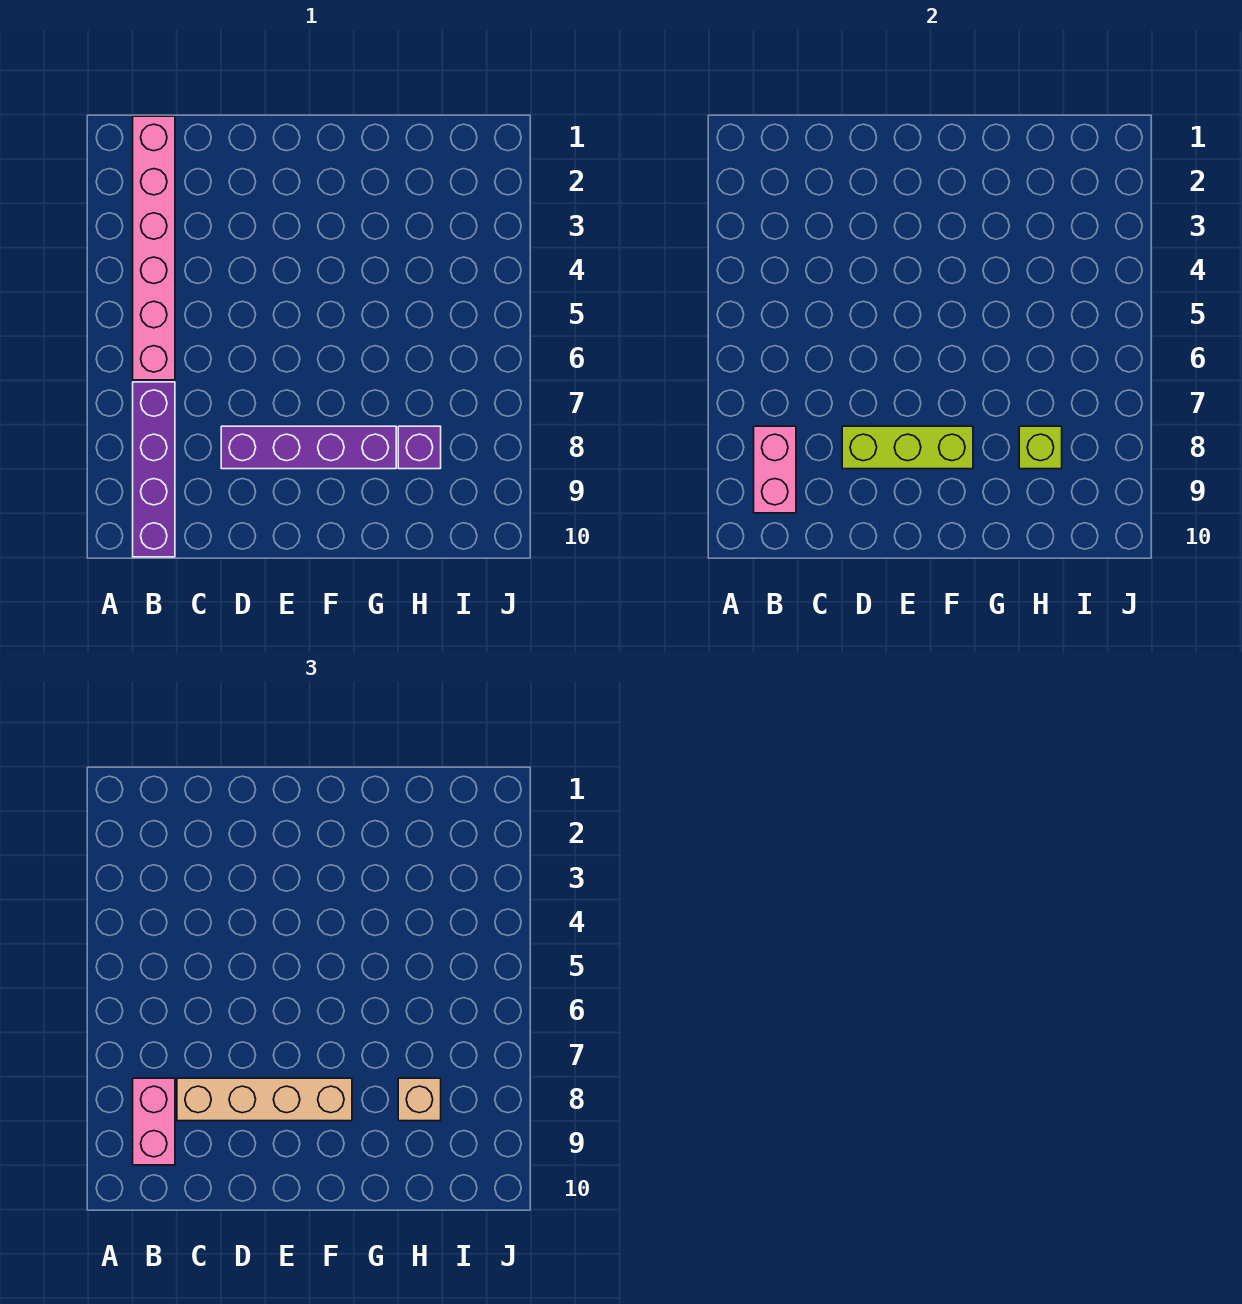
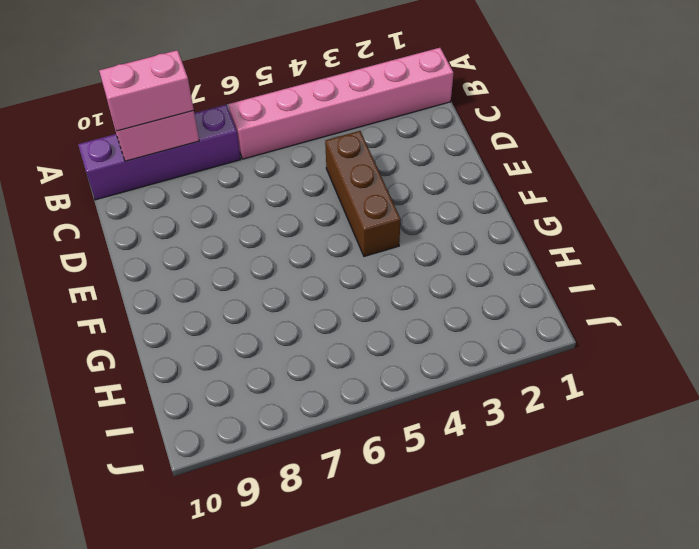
brown 1x3 brick [325,131,401,256] -> none
none -> purple 1x4 brick [221,426,396,469]
none -> purple 1x1 brick [398,426,441,469]

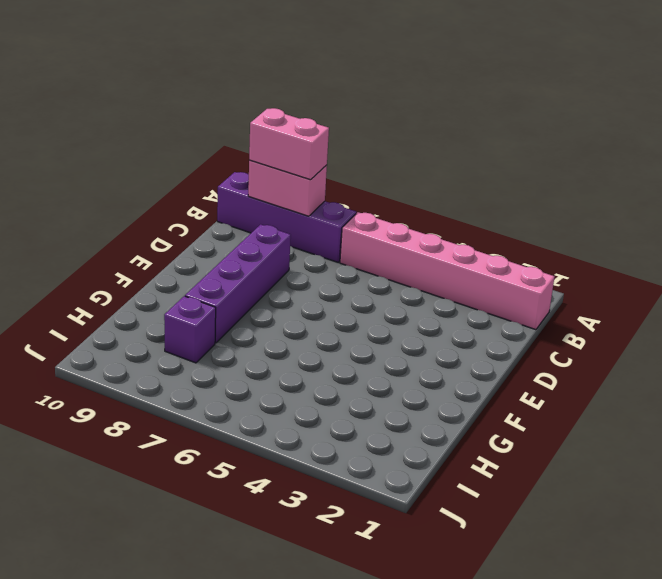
none -> lime 1x3 brick [842,426,973,469]
none -> lime 1x1 brick [1019,426,1062,469]

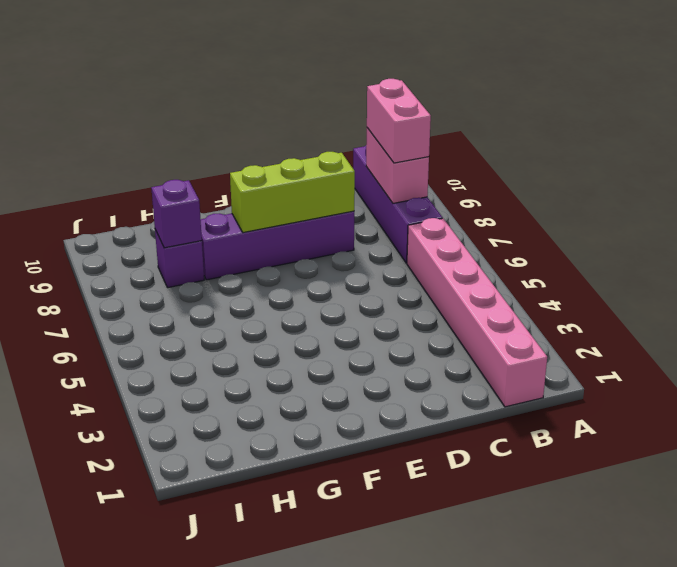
purple 1x1 brick [151,180,202,248] -> lime 1x1 brick [1019,426,1062,469]
none -> tan 1x4 brick [177,1078,352,1121]
none -> tan 1x1 brick [398,1078,441,1121]

